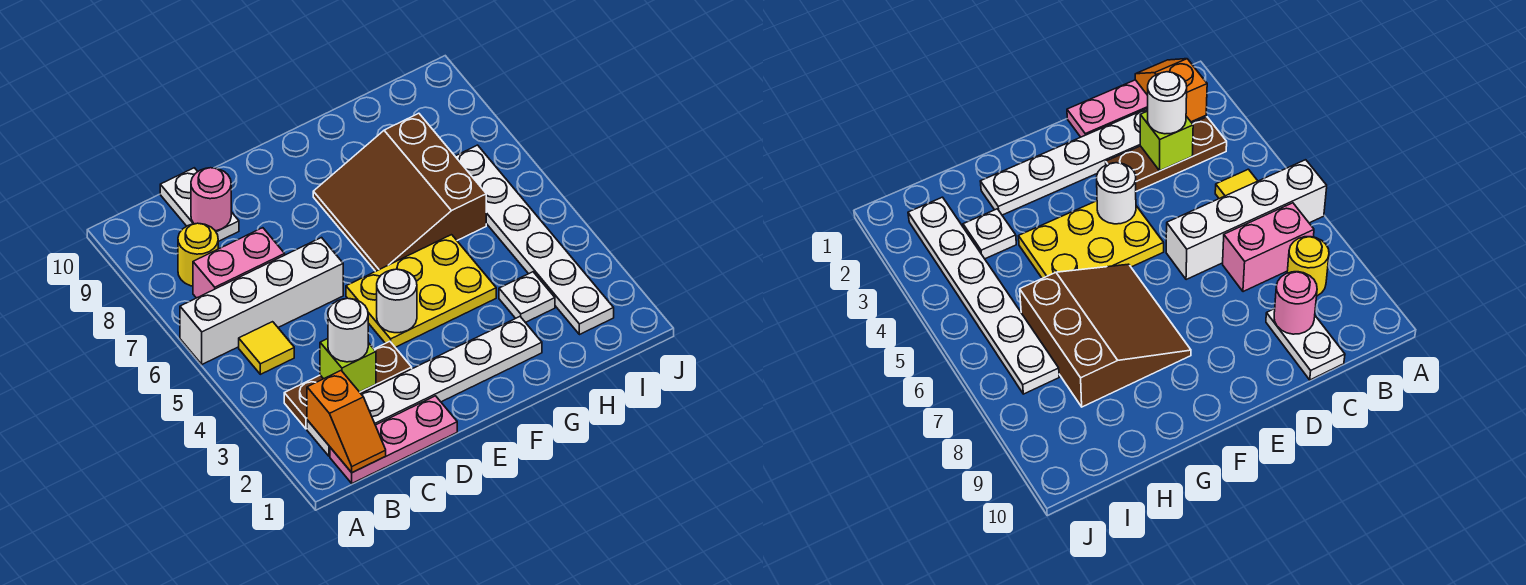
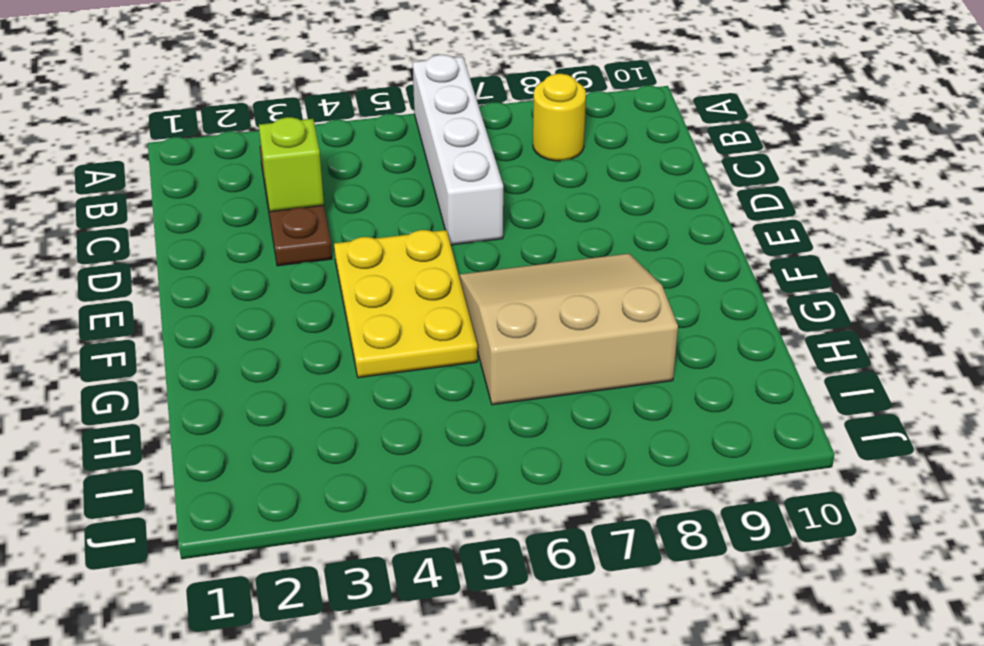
tan 3x3 slope [459,254,678,405] -> brown 3x3 slope [313,113,486,271]
none -> pink 1x3 plate [330,396,457,483]
none -> white 1x6 plate [307,317,542,456]
none -> yellow 1x1 tile [239,322,294,374]

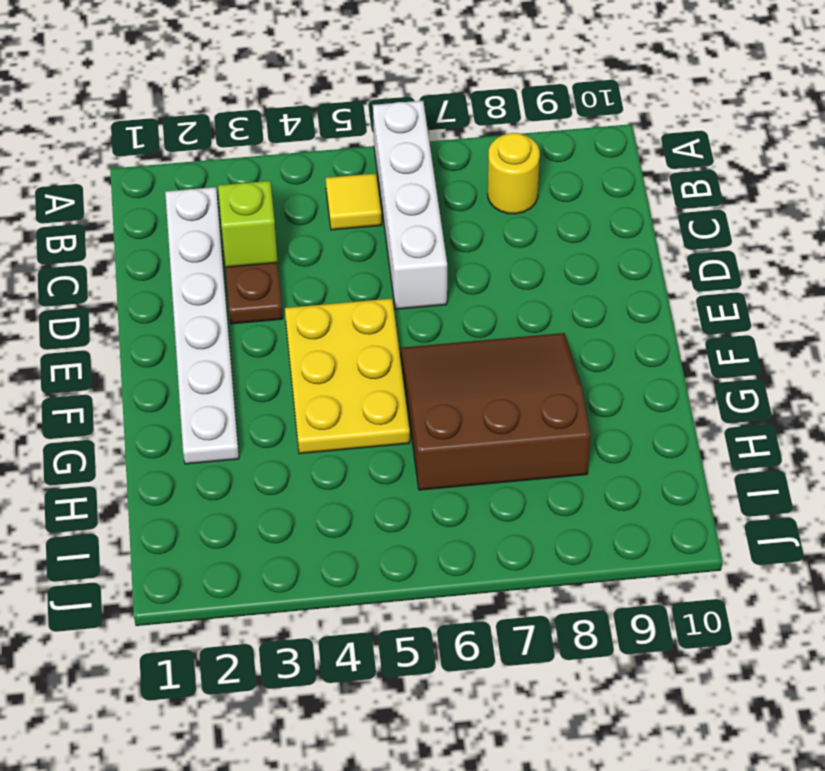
none -> pink 1x3 plate [330,396,457,483]
none -> pink 1x2 brick [193,228,285,298]
none -> white 1x2 plate [160,168,239,241]

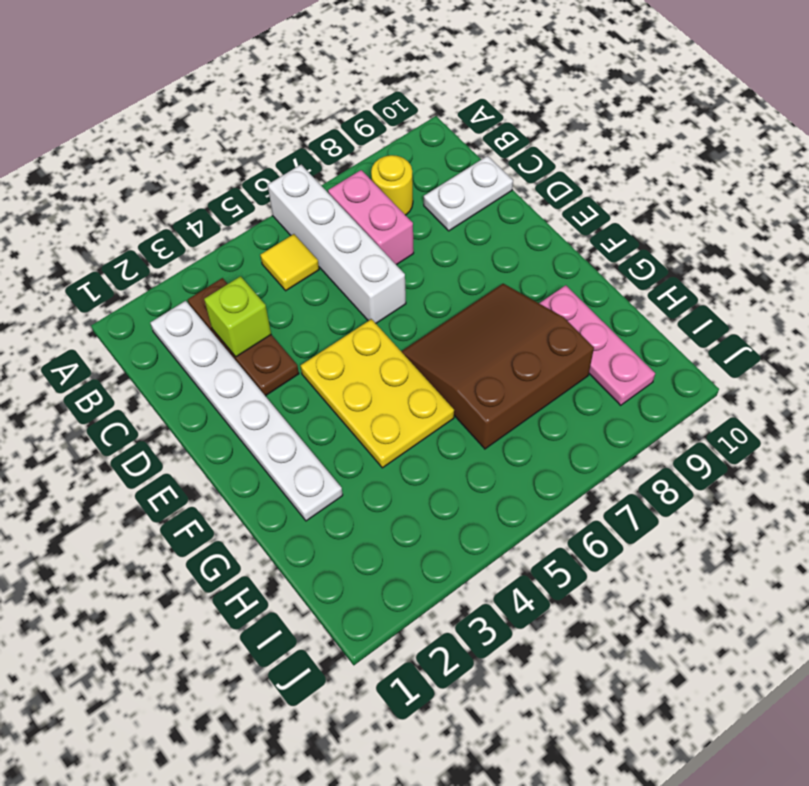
pink 1x3 plate [539,285,655,405] -> pink 1x3 plate moved to [330,396,457,483]
none -> white 1x1 plate [499,272,555,323]
none -> white 1x6 plate [455,145,614,335]
none -> orange 1x2 slope [307,371,386,473]

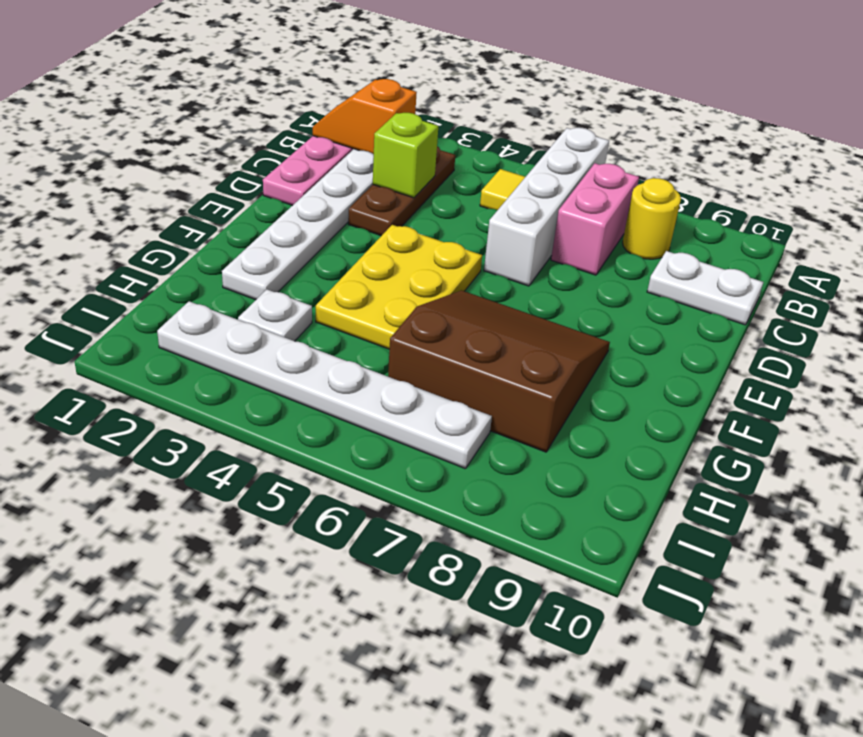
none -> pink 1x1 round brick [191,168,231,231]
none -> white 1x1 round brick [377,269,417,333]
none -> white 1x1 round brick [328,298,368,362]

